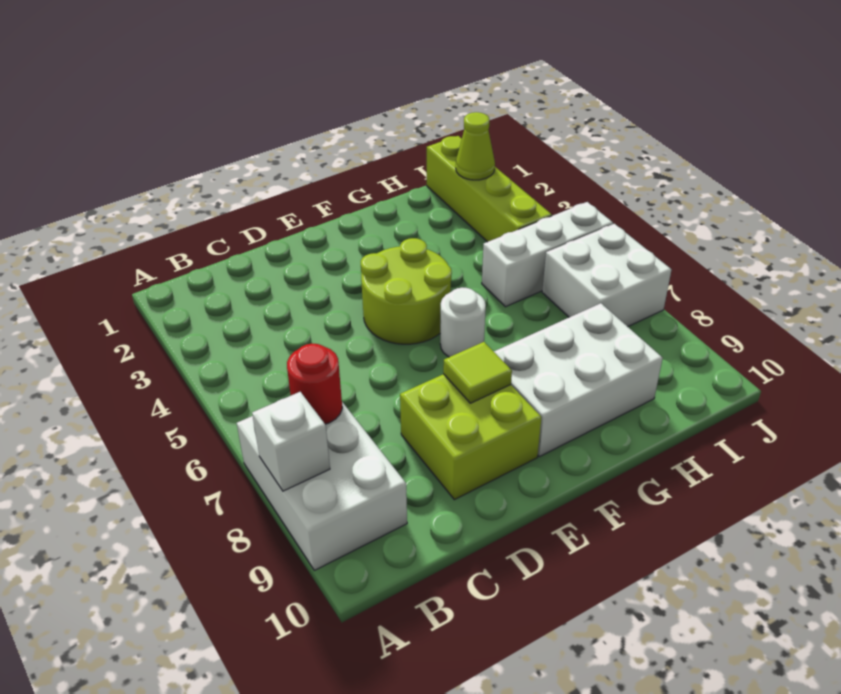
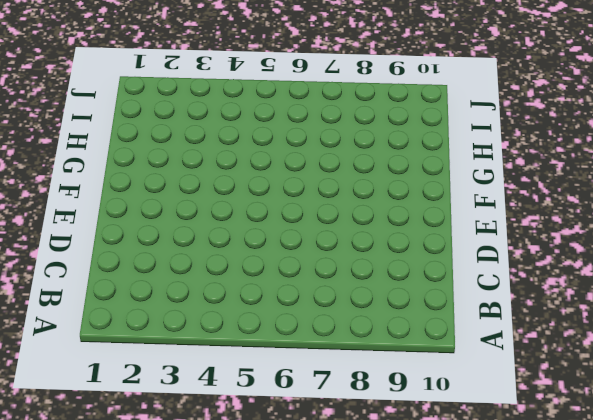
none -> white 2x3 brick [237,402,407,570]
none -> lime 2x2 brick [400,374,542,500]
none -> lime 2x2 round brick [361,238,452,344]

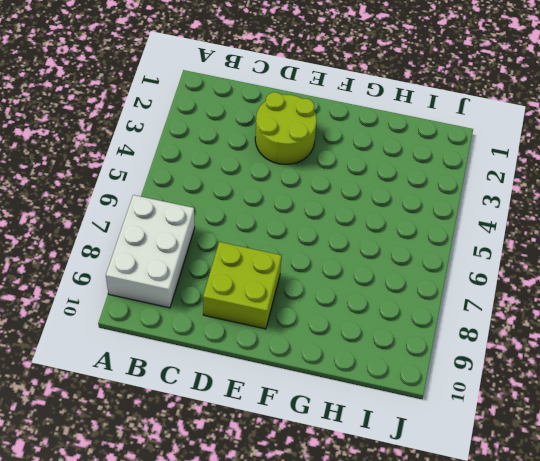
lime 2x2 round brick [255,92,317,164] -> lime 2x2 round brick moved to [361,238,452,344]
none -> white 1x1 round brick [440,287,486,357]
none -> white 2x3 brick [494,303,663,457]
none -> white 1x3 brick [482,202,613,307]

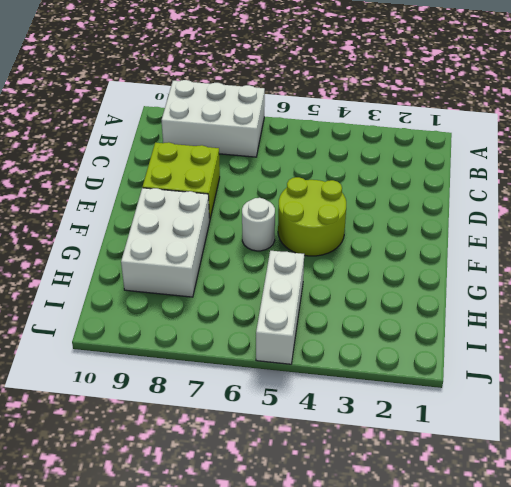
none -> lime 1x4 brick [427,136,552,242]
none -> white 2x2 brick [542,224,671,327]
none -> white 1x1 brick [252,392,330,491]

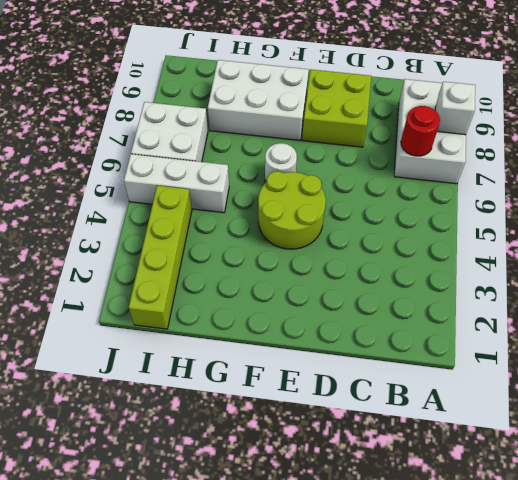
none -> lime 1x1 tile [443,342,512,403]
none -> lime 1x1 cone [456,112,495,180]

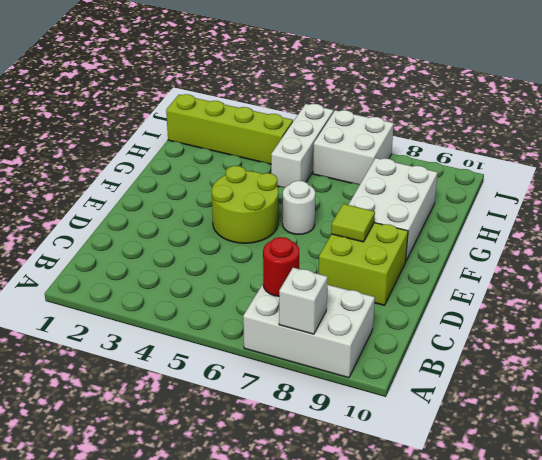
none -> lime 1x1 cone [456,112,495,180]

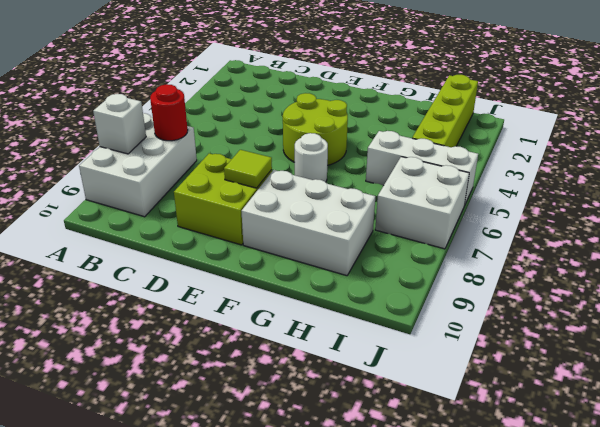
none -> lime 1x1 cone [456,112,495,180]

